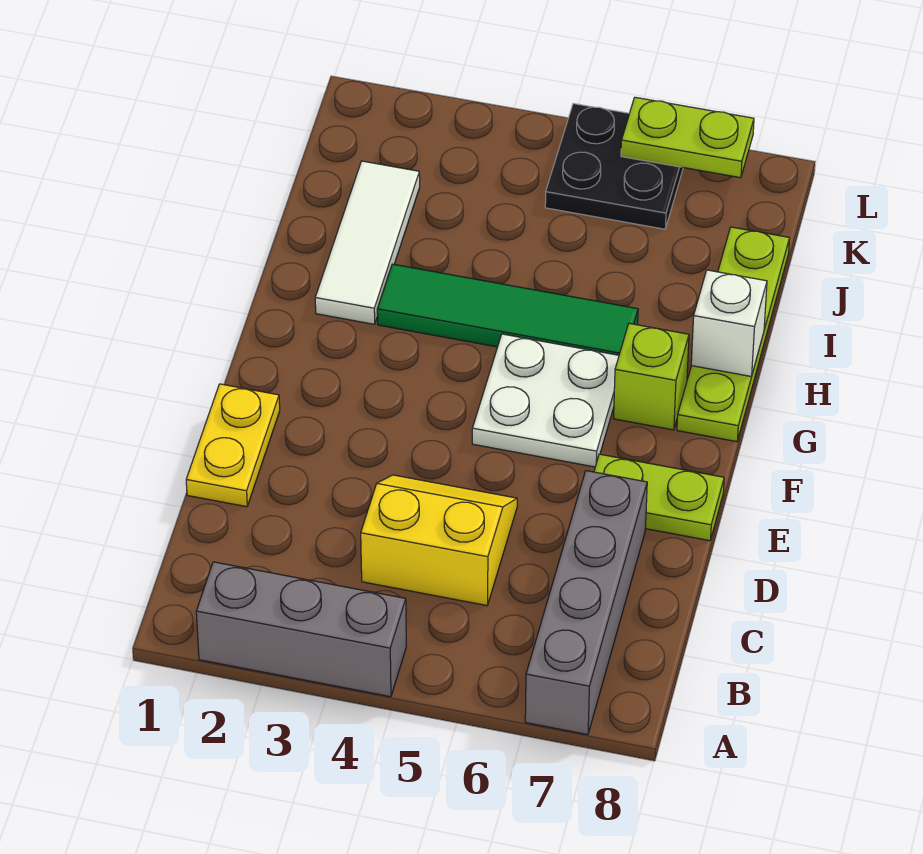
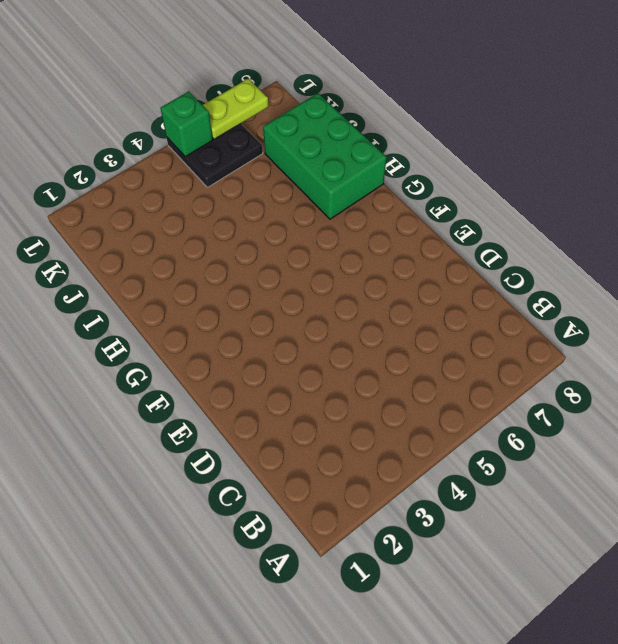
green 2x3 brick [263,93,387,219] -> lime 1x4 plate [677,227,790,442]
green 1x1 brick [161,91,213,157] -> none
none -> grey 1x3 brick [196,562,406,697]
none -> grey 1x4 brick [525,471,647,735]
none -> yellow 2x2 slope [361,475,517,605]

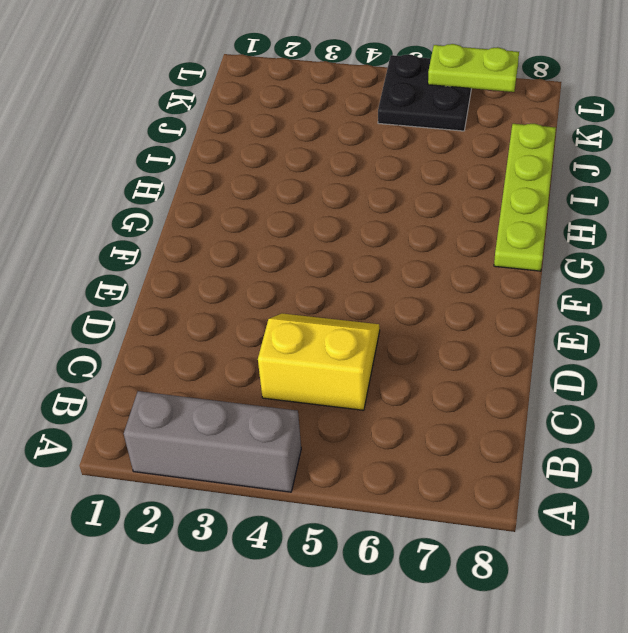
none -> grey 1x4 brick [525,471,647,735]
none -> yellow 1x2 plate [186,384,280,507]
none -> lime 1x2 plate [594,454,724,541]

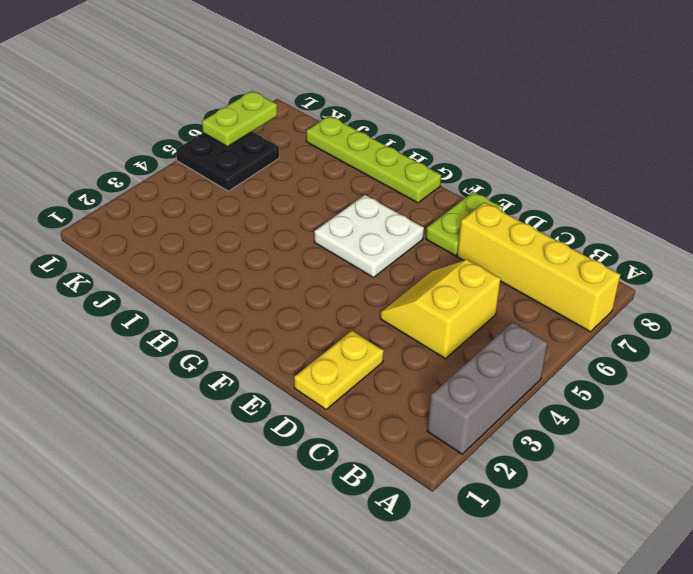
yellow 1x4 brick [457,202,620,332] -> grey 1x4 brick [525,471,647,735]
yellow 1x2 plate [294,331,384,409] -> yellow 1x2 plate turned to [186,384,280,507]
none -> lime 1x1 brick [614,323,689,430]
none -> white 1x3 tile [315,161,420,324]
none -> green 1x4 tile [377,264,638,355]

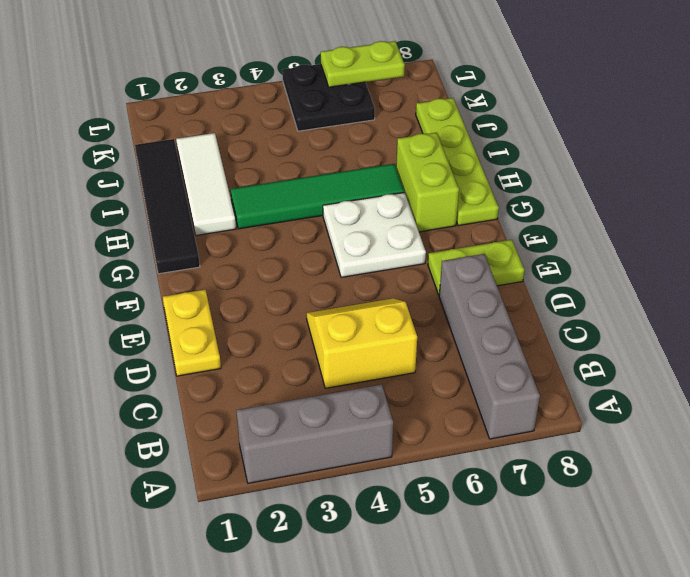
black 1x4 tile [135,139,200,274] -> none
lime 1x2 brick [396,133,459,232] -> lime 1x1 brick [614,323,689,430]
none -> white 1x1 brick [691,270,767,377]

